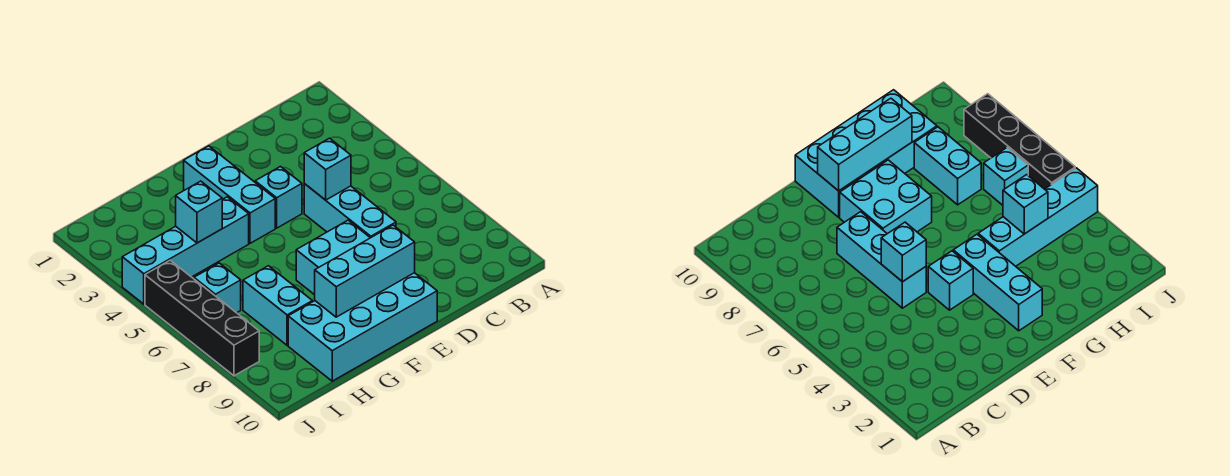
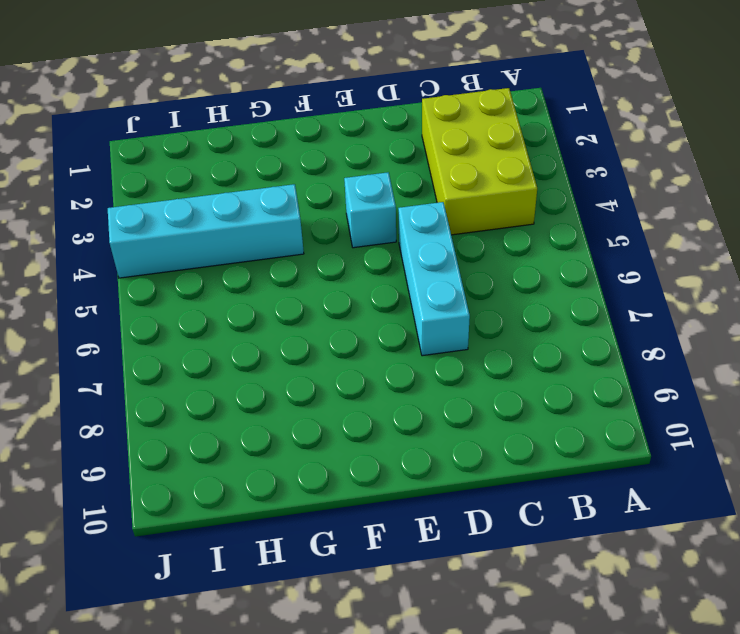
lime 2x3 brick [422,88,537,235] -> none
none -> cyan 2x2 brick [296,220,370,295]
none -> cyan 2x4 brick [288,273,437,381]
none -> cyan 1x3 brick [184,146,275,243]

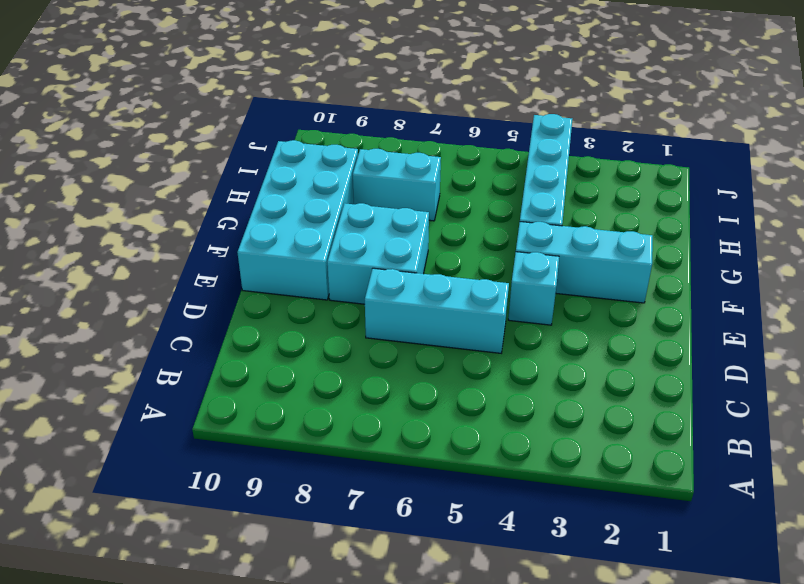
none -> cyan 1x1 brick [194,263,241,313]
none -> black 1x4 brick [145,260,259,376]
none -> cyan 1x1 brick [304,138,351,200]

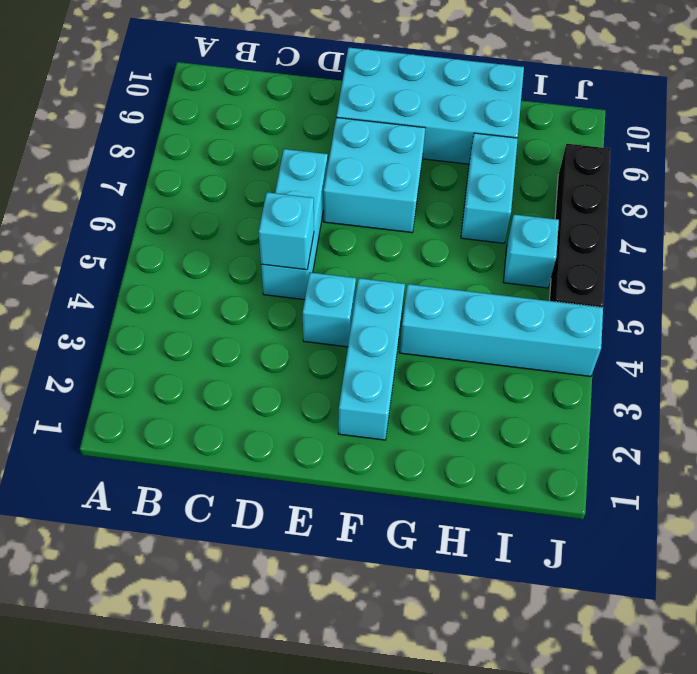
none -> cyan 1x3 brick [315,225,415,317]
none -> cyan 1x1 brick [176,181,222,243]

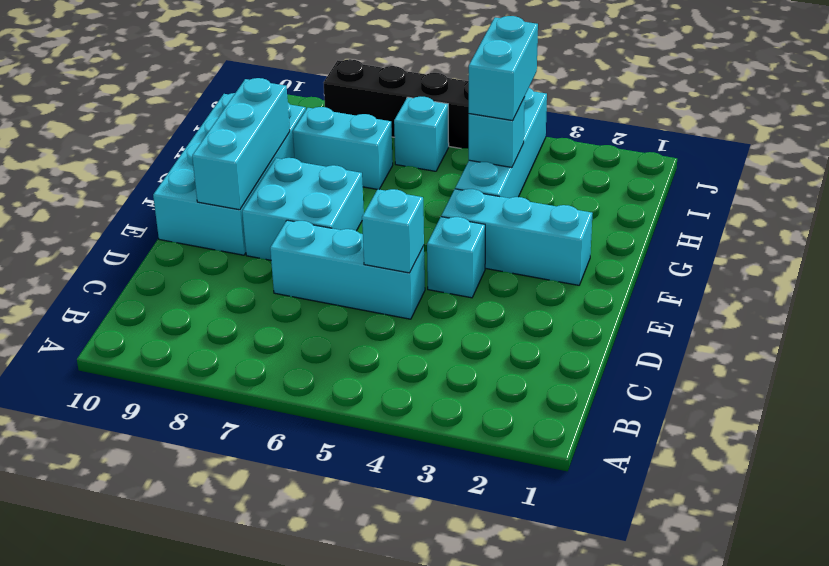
cyan 1x2 brick [469,16,538,121] -> none

